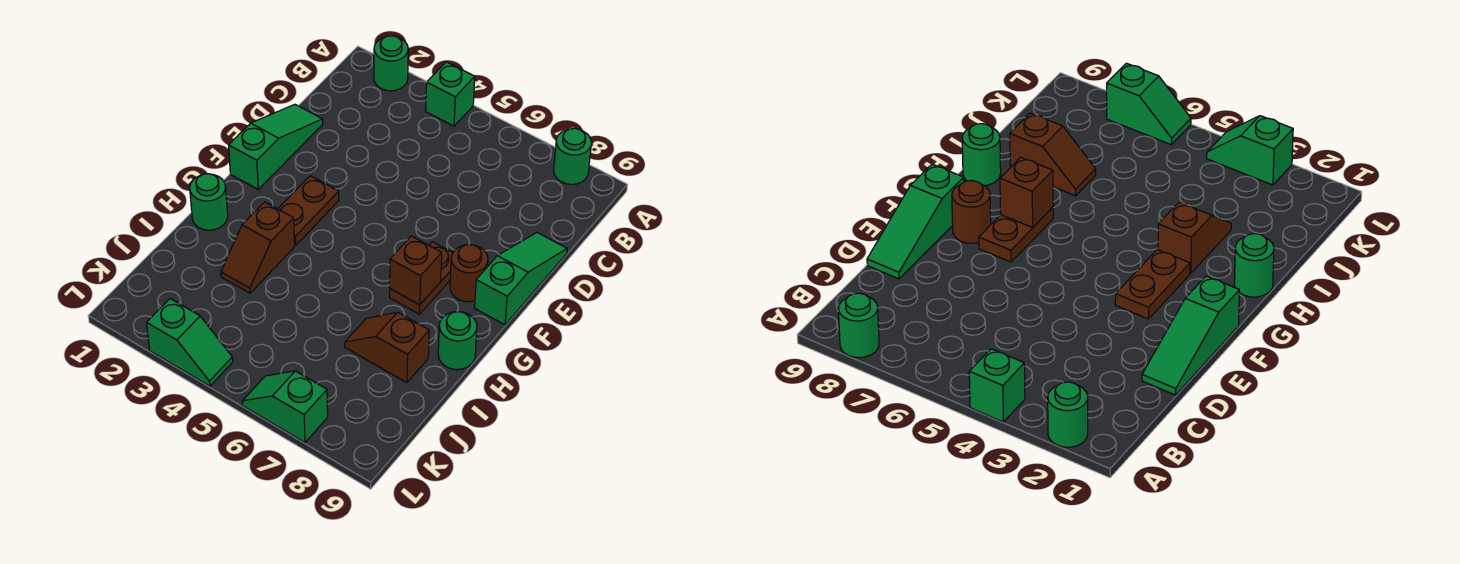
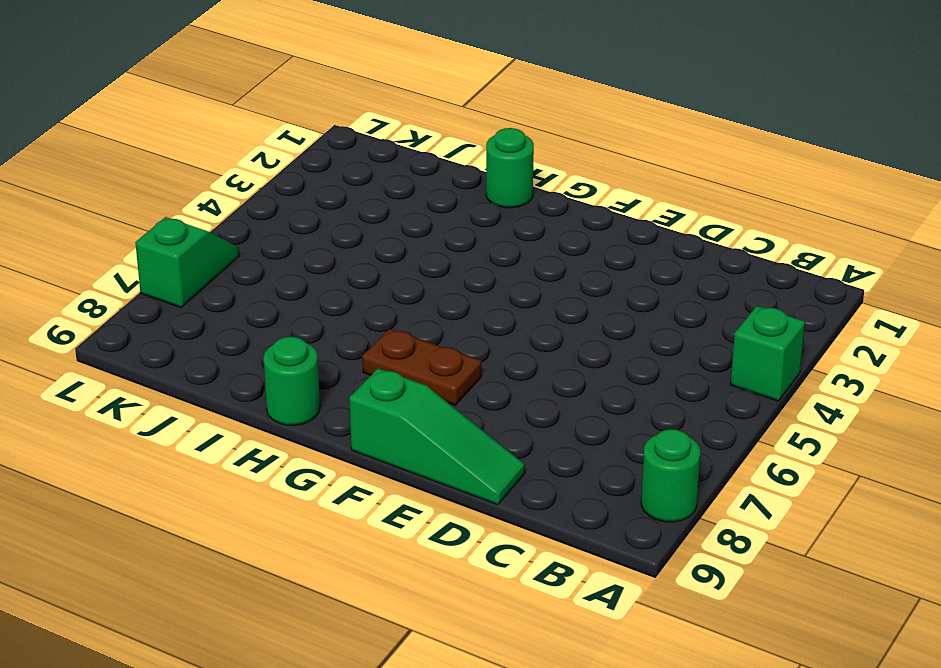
none -> green 1x1 round brick [374,36,408,91]
none -> green 1x3 slope [229,104,323,189]
none -> brown 1x2 plate [278,176,339,245]

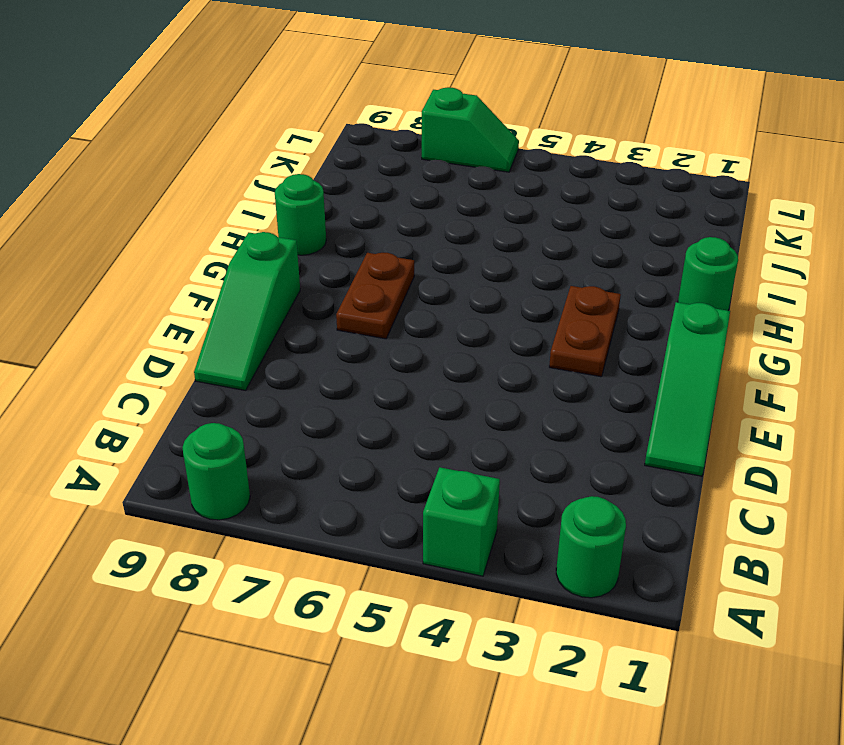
none -> brown 1x1 round brick [450,245,488,302]
none -> brown 1x2 slope [221,202,295,293]
none -> brown 1x2 slope [345,312,429,383]

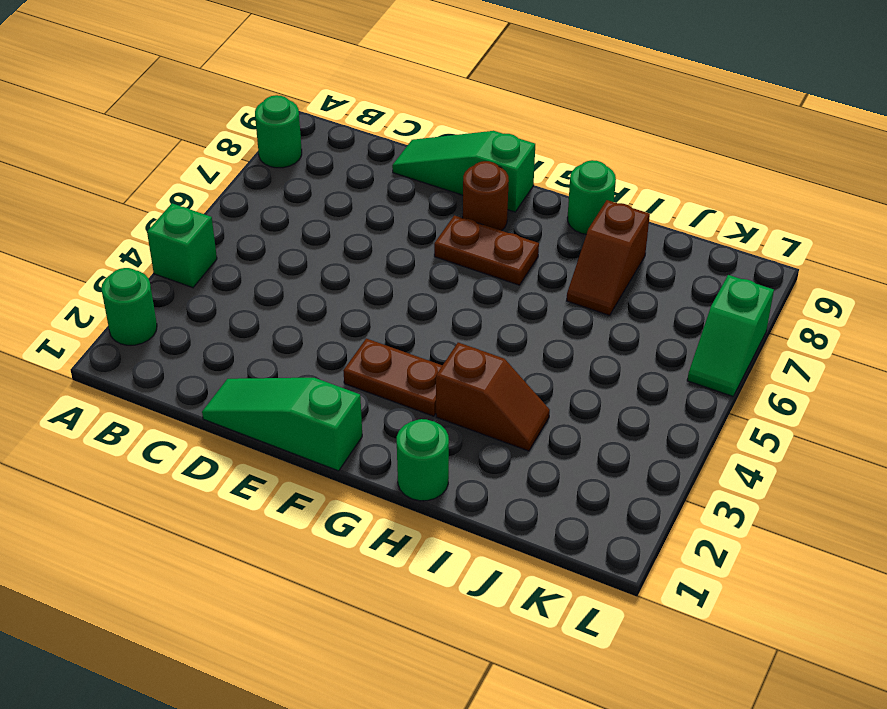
none -> green 1x2 slope [147,299,233,386]
none -> brown 1x1 brick [390,236,442,305]

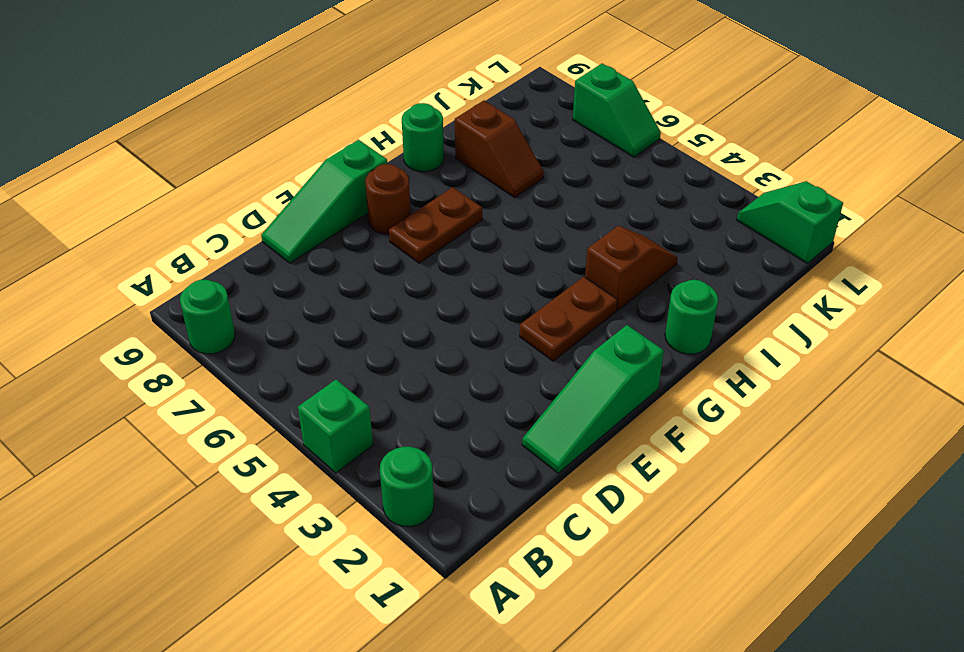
green 1x2 slope [737,181,843,263] -> green 1x2 slope moved to [147,299,233,386]
none -> brown 1x1 brick [390,236,442,305]

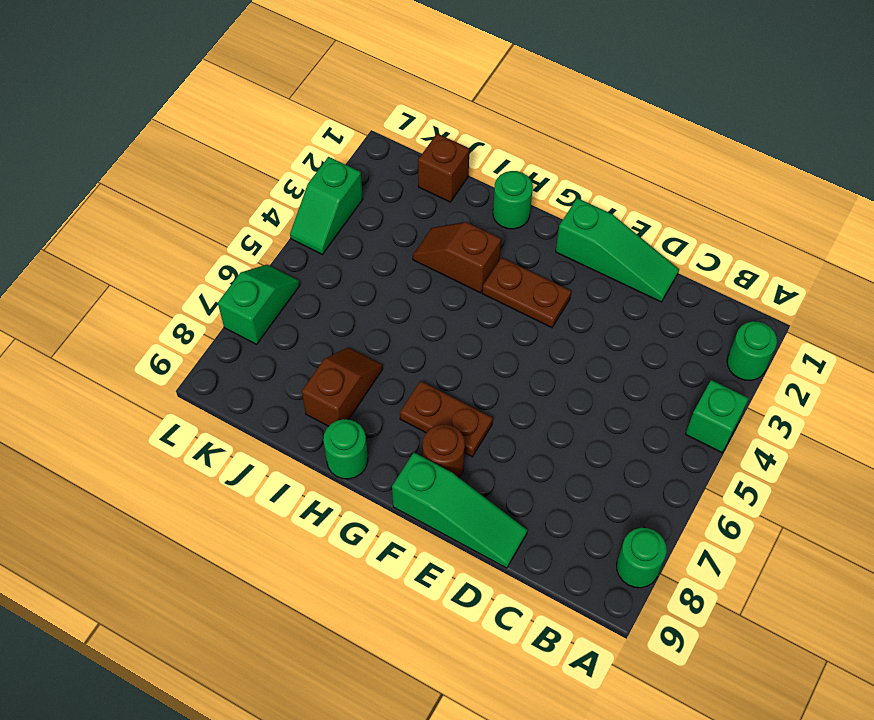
brown 1x1 brick [418,134,470,202] -> brown 1x1 brick moved to [390,236,442,305]

